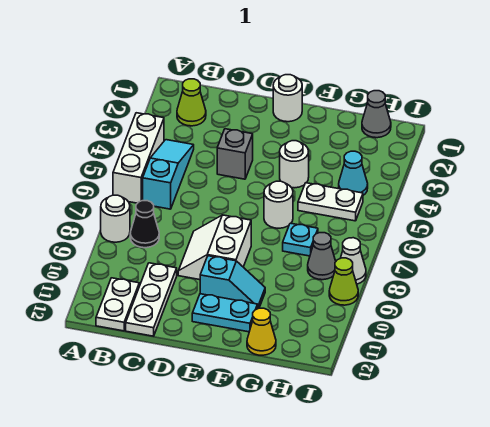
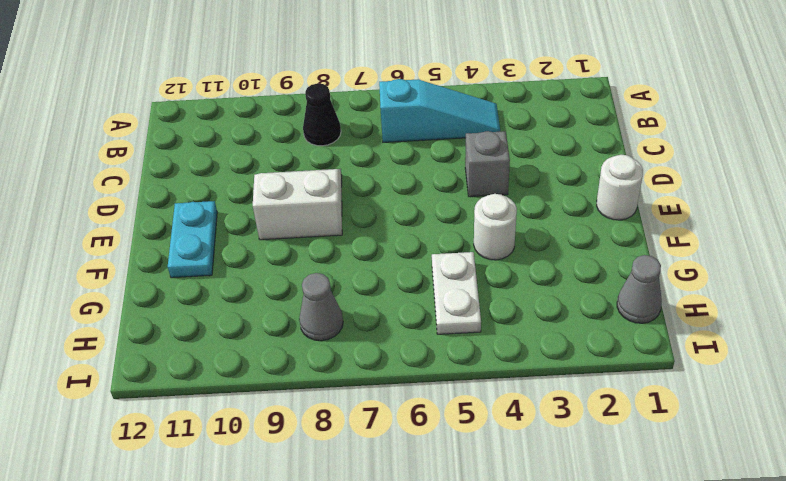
none -> white 1x3 brick [113,113,164,203]
none -> white 1x1 round brick [101,195,130,242]
none -> lime 1x1 cone [177,79,206,126]

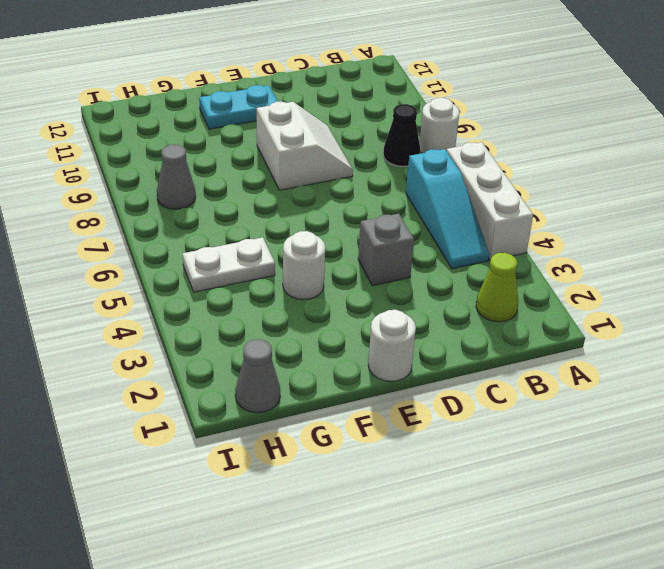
none -> white 1x2 plate [96,278,139,331]
none -> white 1x3 plate [126,263,177,336]
none -> cyan 1x2 slope [200,256,265,309]

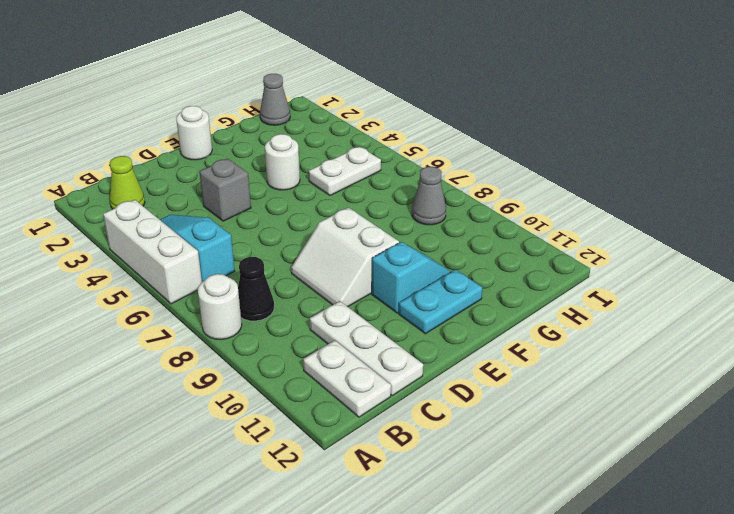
none -> white 1x1 round brick [264,181,293,228]
none -> cyan 1x1 plate [283,223,318,256]
none -> yellow 1x1 cone [247,308,276,355]

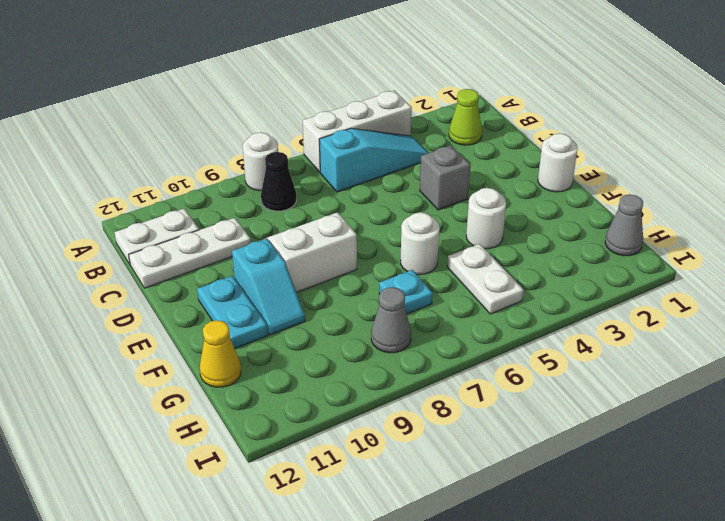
none -> cyan 1x1 cone [339,151,368,195]
none -> white 1x1 cone [341,238,366,284]
none -> lime 1x1 cone [329,258,358,305]

